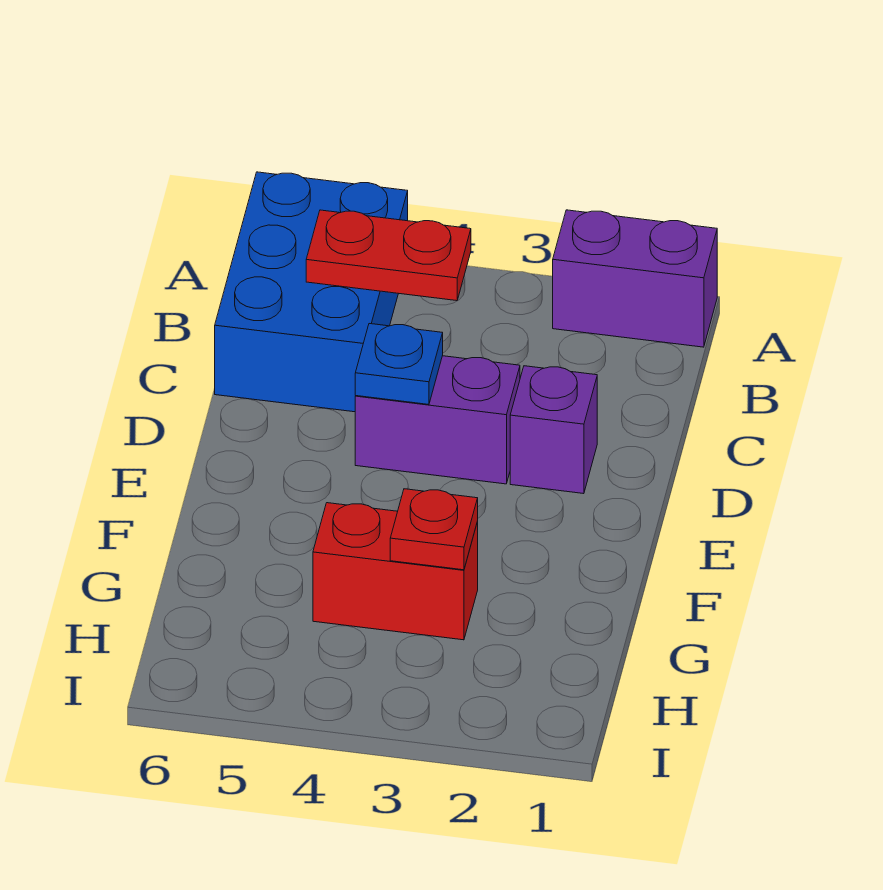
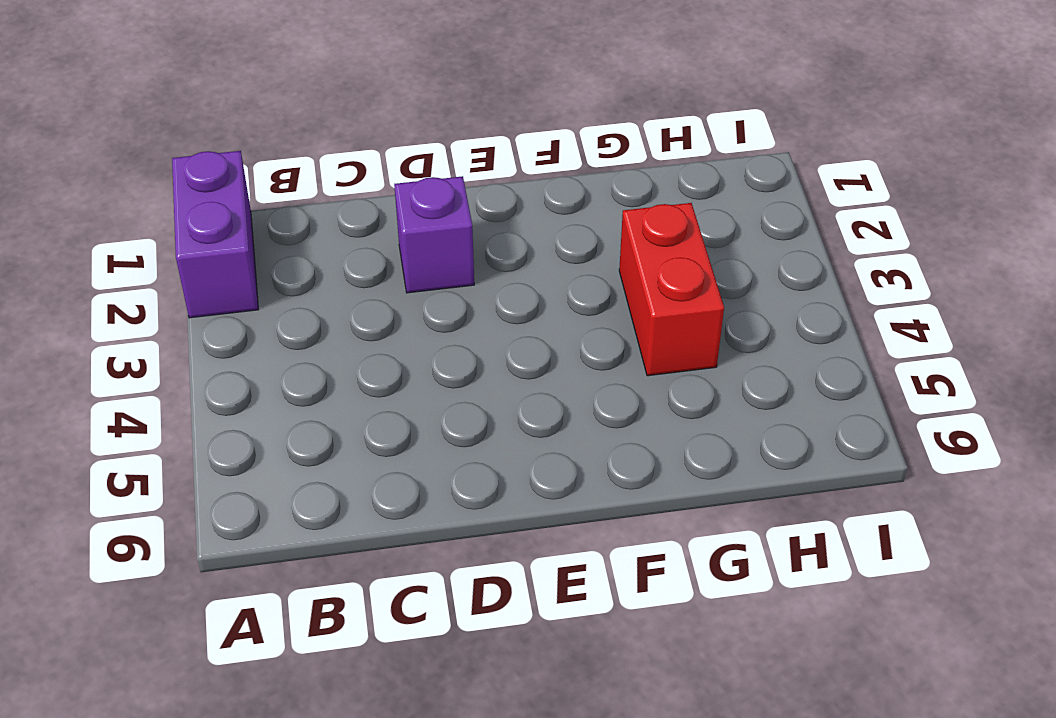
none -> blue 2x3 brick [215,172,408,412]
none -> purple 1x2 brick [355,356,520,484]

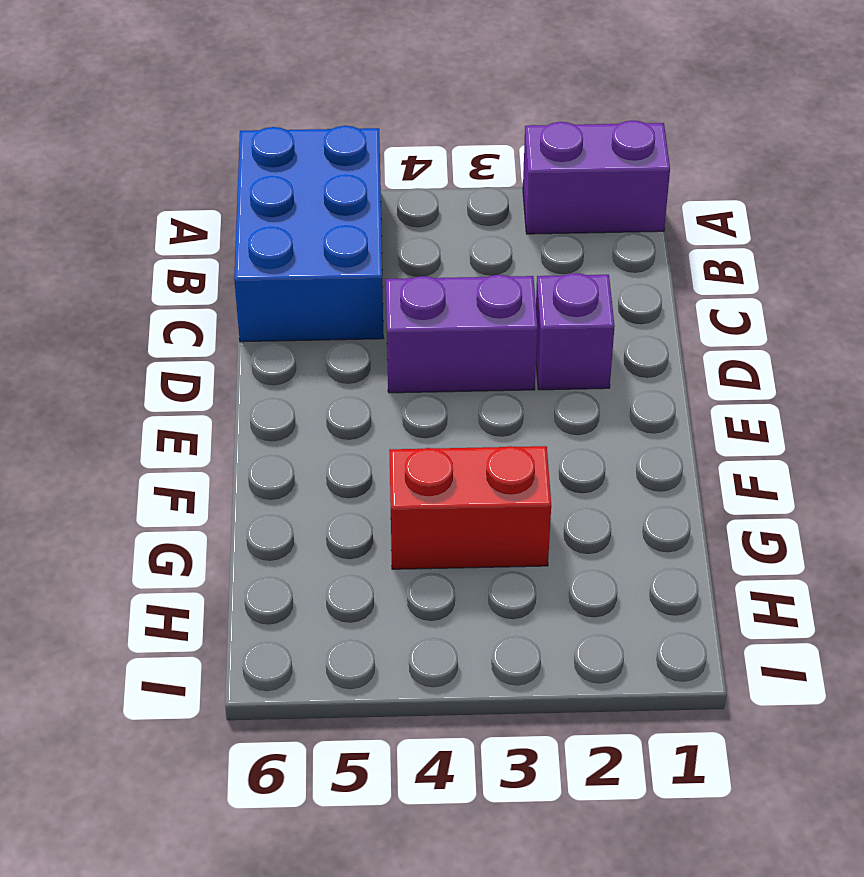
none -> red 1x2 plate [306,210,471,301]
none -> blue 1x1 plate [355,324,443,404]

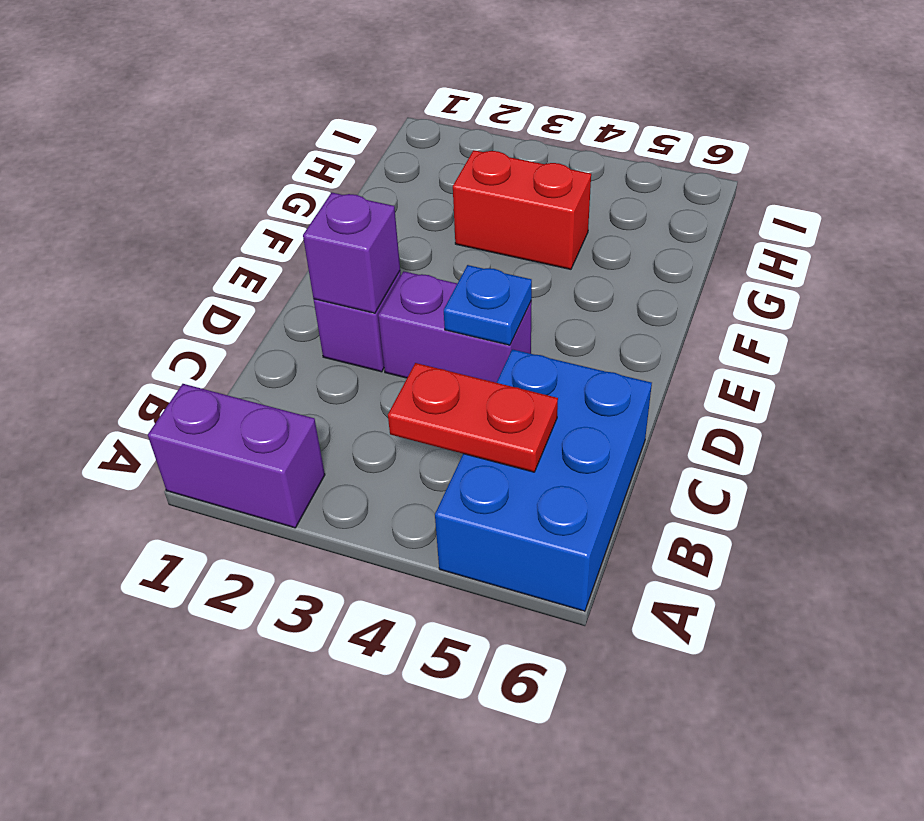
purple 1x1 brick [303,193,400,313] -> none
none -> red 1x1 plate [390,489,478,570]

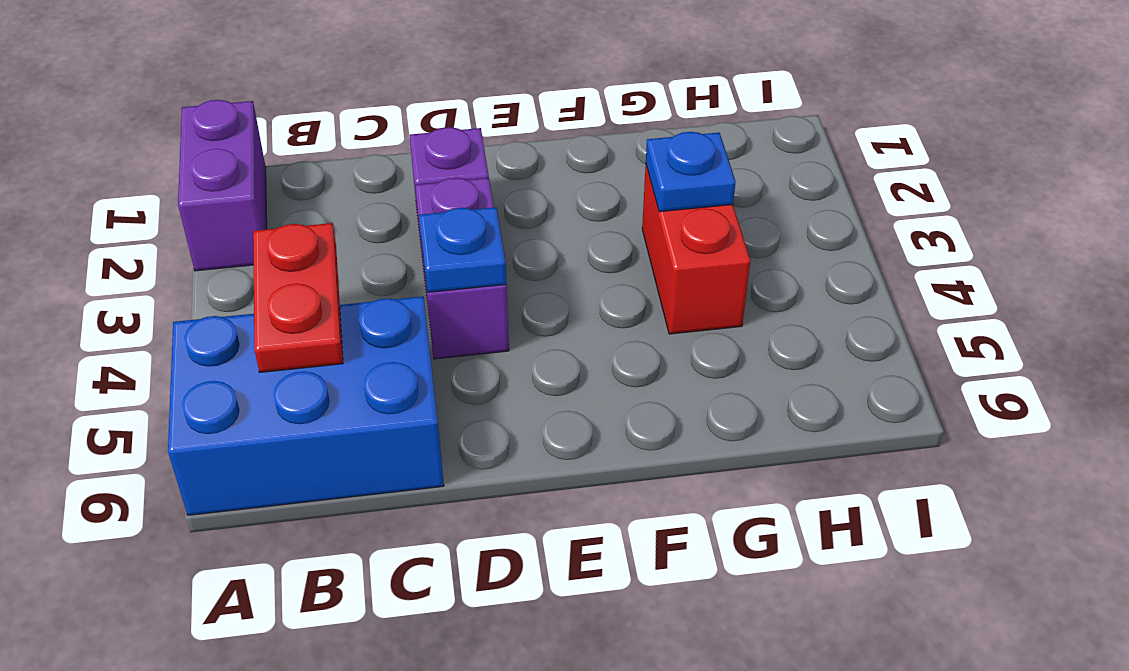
blue 1x1 plate [646,132,736,212] -> red 1x1 plate [390,489,478,570]

